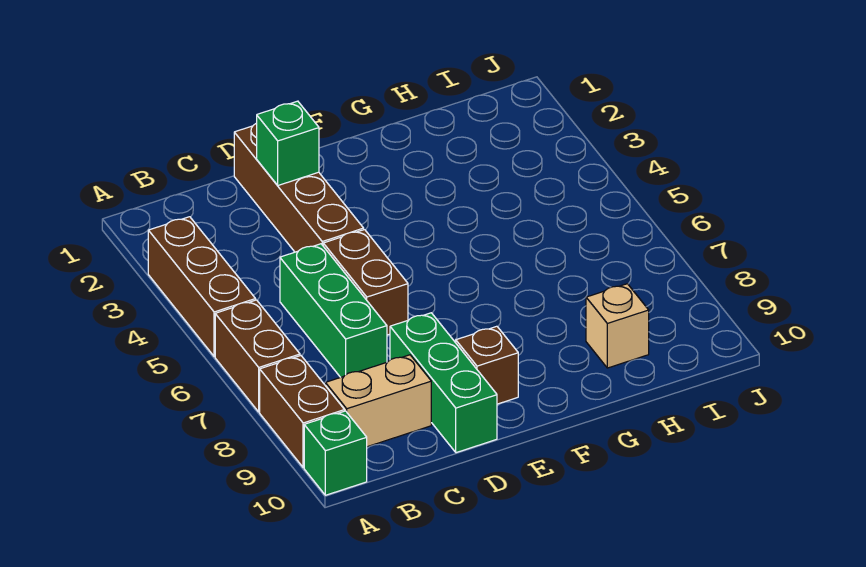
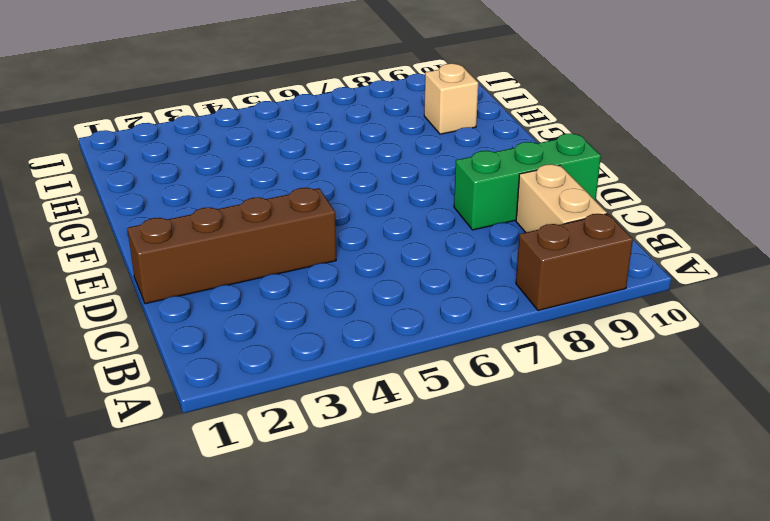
none -> brown 1x3 brick [148,217,256,357]
none -> brown 1x2 brick [215,300,300,412]
none -> green 1x1 brick [304,411,367,495]

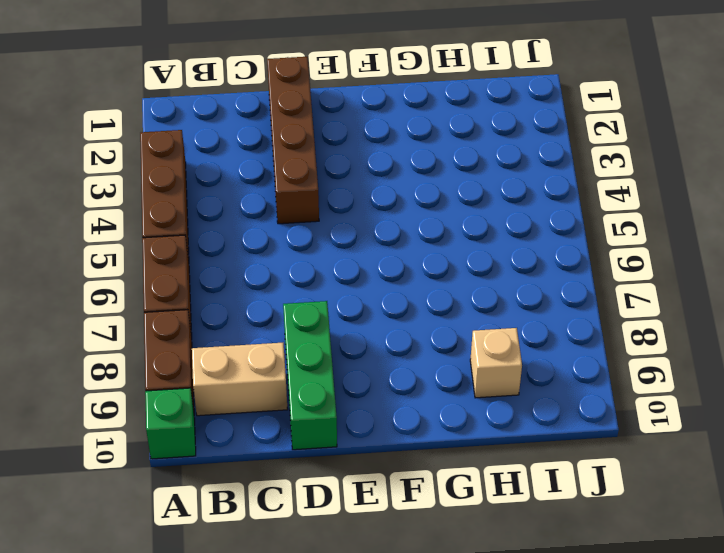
none -> green 1x3 brick [280,244,387,377]
none -> brown 1x2 brick [323,230,408,335]
none -> brown 1x1 brick [456,326,518,404]

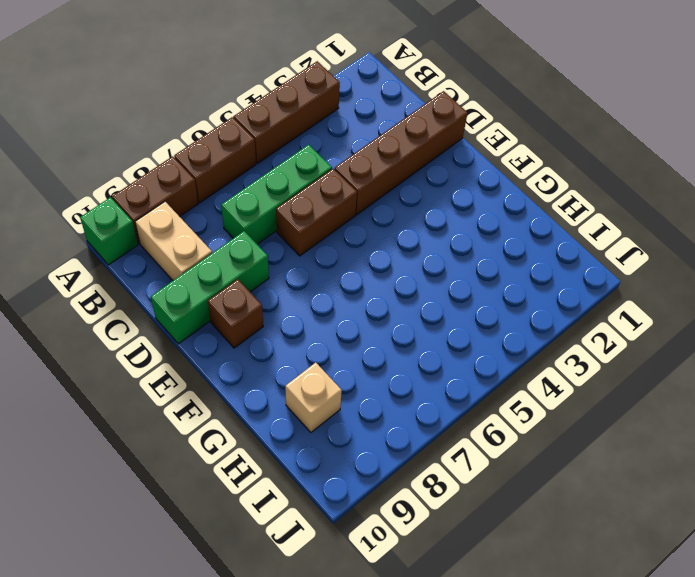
none -> green 1x1 brick [257,101,319,185]

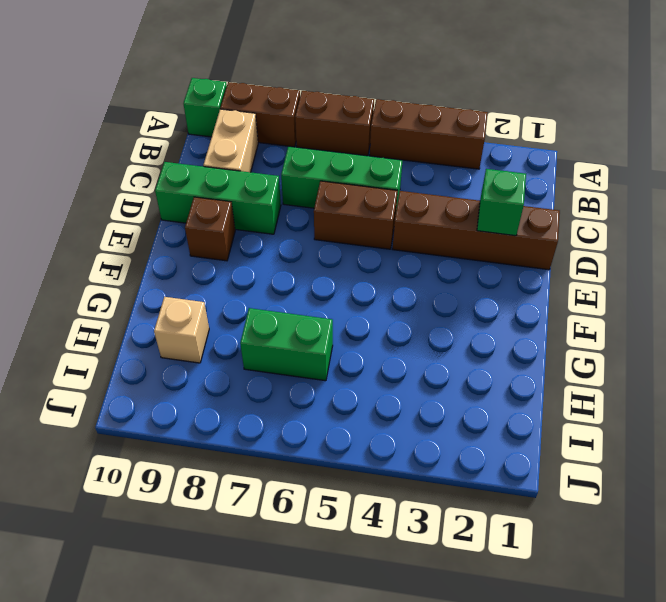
green 1x2 brick [240,308,333,381] -> none

